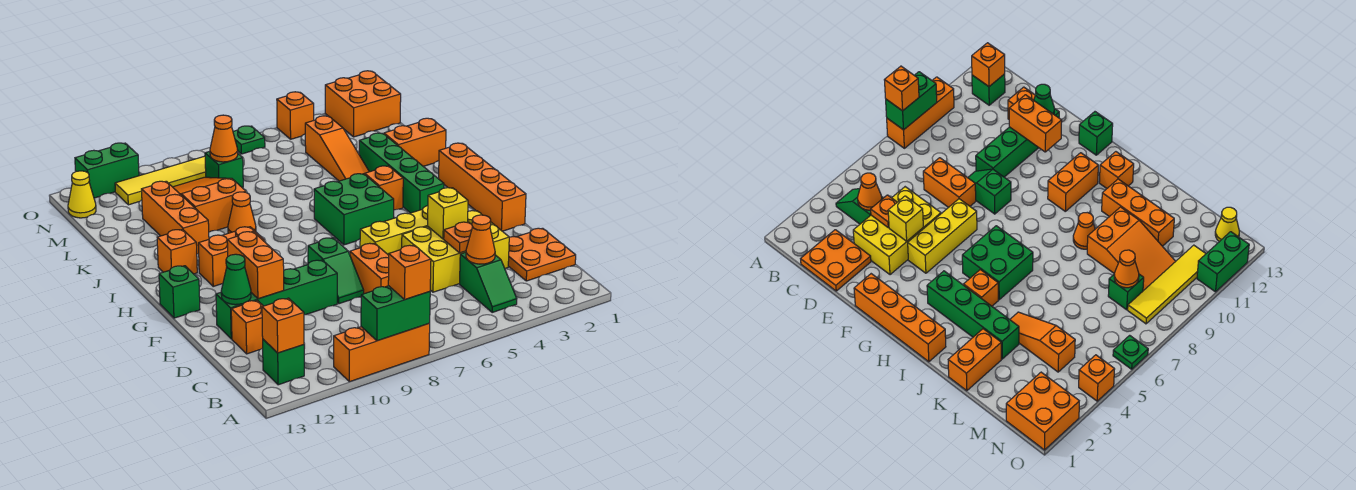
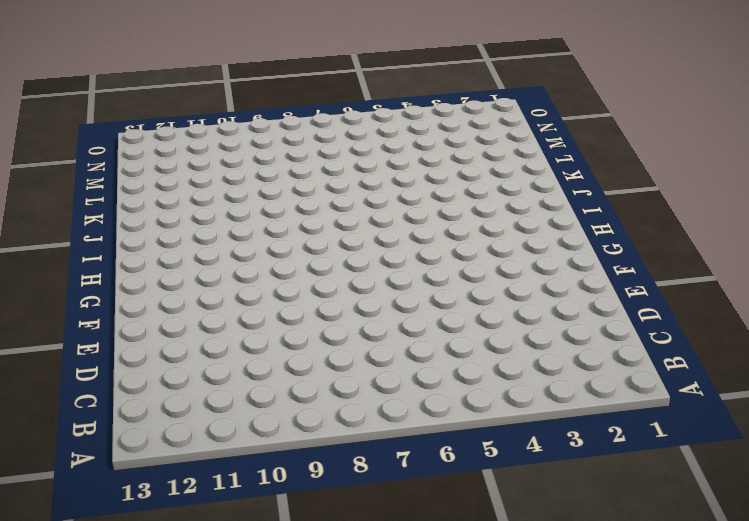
none -> orange 1x3 brick [334,324,430,382]
none -> green 1x2 slope [460,252,517,313]
none -> green 1x1 brick [263,339,304,385]
none -> orange 2x2 plate [508,228,576,281]

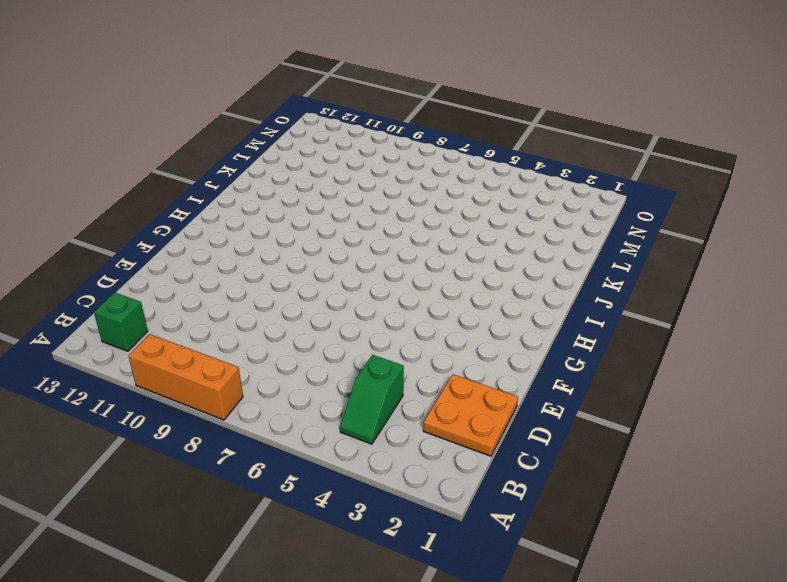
none -> yellow 2x3 brick [402,211,509,292]
none -> orange 1x2 brick [350,243,389,294]
none -> orange 1x1 brick [231,300,263,354]
none -> green 1x2 slope [308,238,364,304]

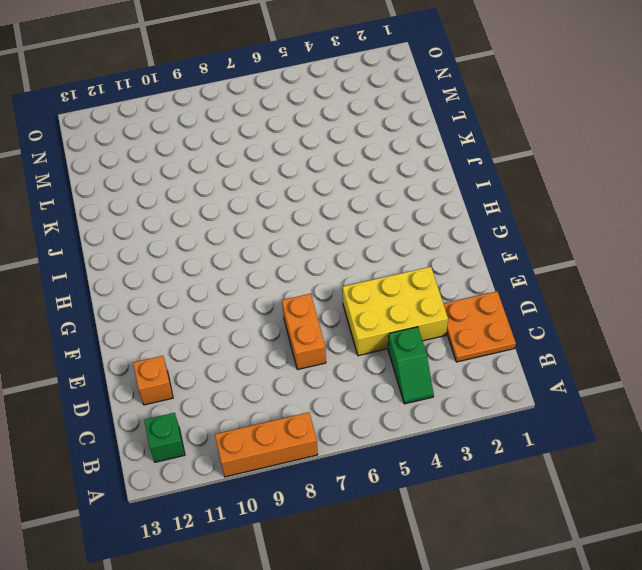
none -> green 1x2 slope [308,238,364,304]
none -> green 1x4 brick [216,260,337,339]
none -> orange 1x4 brick [439,143,526,231]
none -> yellow 1x3 brick [360,206,428,255]

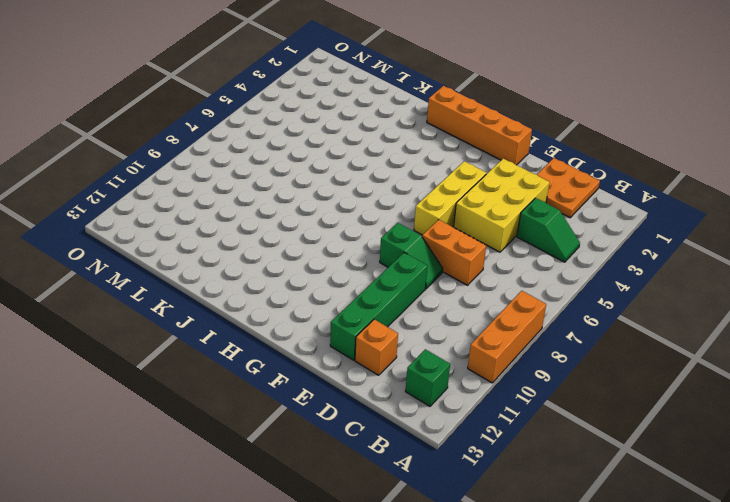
none -> green 1x1 brick [159,266,200,318]
none -> green 1x4 brick [359,133,444,213]
none -> green 2x2 brick [314,174,394,245]
none -> orange 1x2 brick [198,227,264,286]

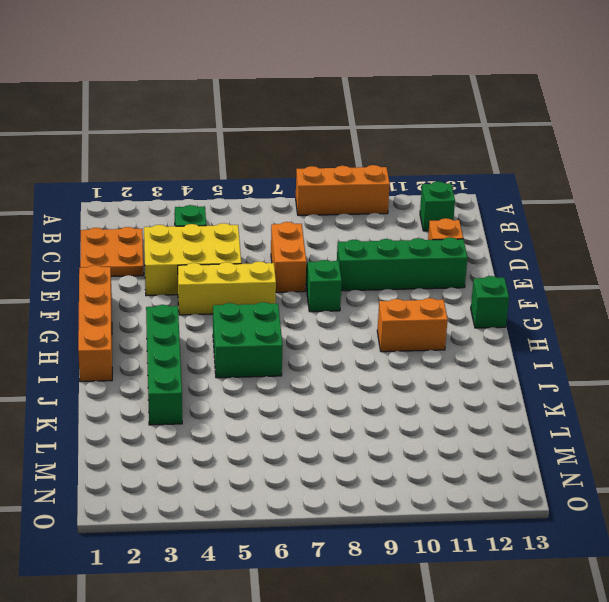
none -> orange 1x1 brick [365,166,403,210]
none -> orange 1x1 brick [157,229,197,274]
none -> orange 1x1 cone [228,192,256,233]
none -> orange 1x3 brick [142,181,209,254]

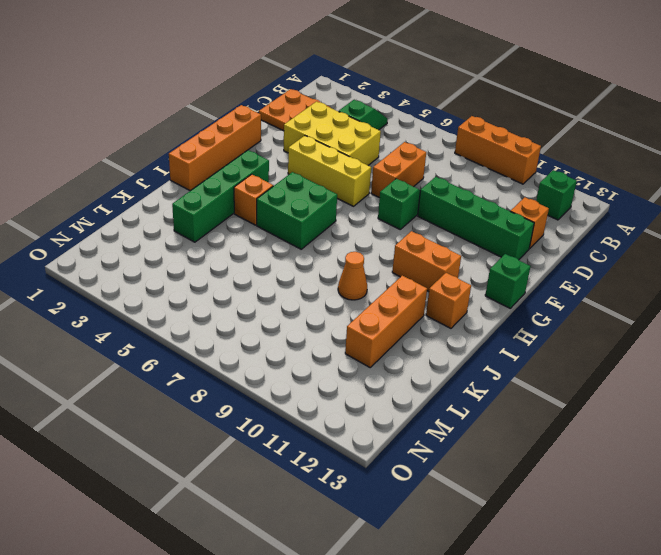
none -> orange 1x2 brick [384,118,446,166]
none -> orange 1x3 slope [305,116,369,181]
none -> orange 2x3 slope [173,177,246,232]
none -> green 1x1 brick [205,151,243,188]

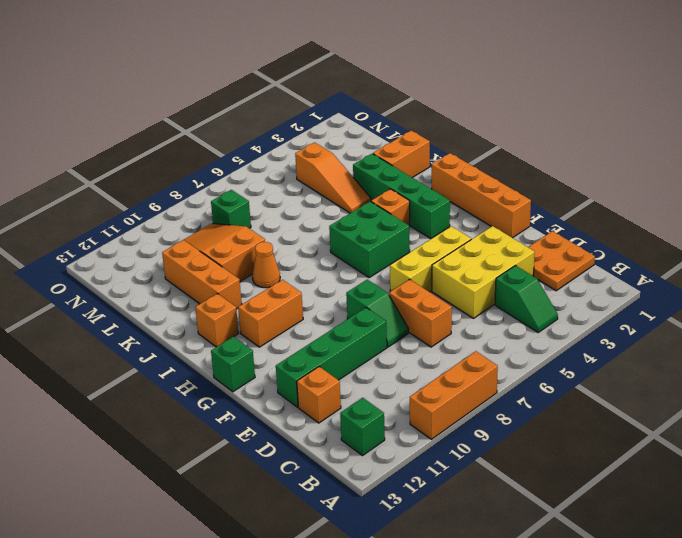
none -> orange 2x2 brick [325,71,401,137]
none -> yellow 1x4 tile [115,156,206,205]
none -> yellow 1x1 cone [68,171,96,218]
none -> orange 1x1 brick [277,92,314,139]

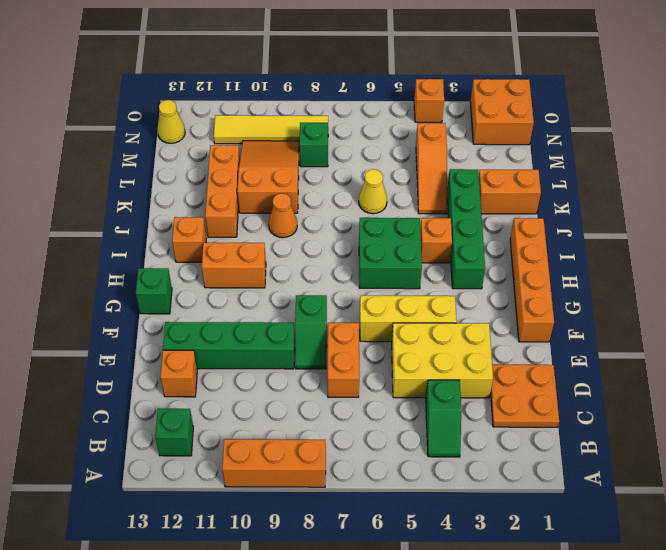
yellow 1x1 cone [359,169,387,214] -> none
none -> green 1x1 plate [233,126,265,154]
none -> green 1x2 brick [75,143,139,198]
none -> green 1x2 brick [361,286,430,341]
none -> orange 1x1 brick [262,298,304,353]

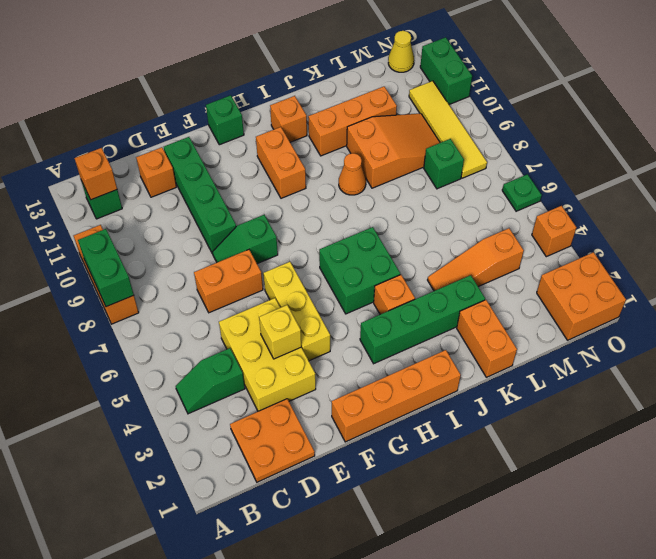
none -> orange 1x1 cone [466,215,495,264]
none -> orange 1x1 plate [444,222,473,253]
none -> orange 1x2 brick [227,232,284,299]
none -> green 1x1 cone [221,254,251,305]

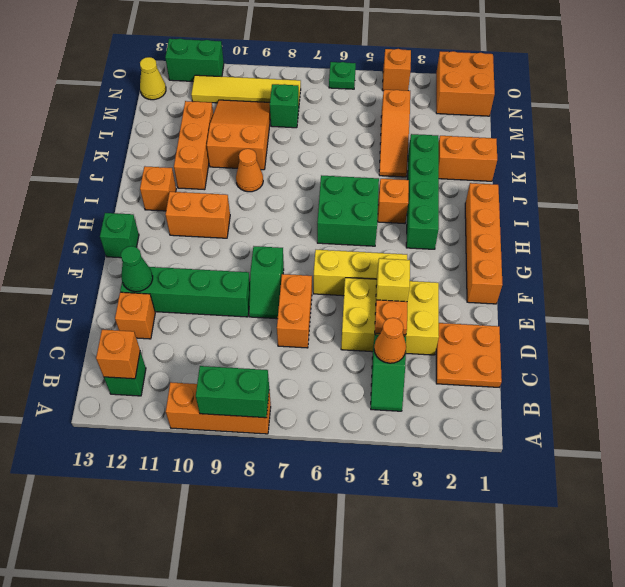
none -> orange 1x2 brick [227,232,284,299]
none -> orange 1x1 cone [210,115,238,162]
none -> orange 1x1 brick [388,245,431,300]

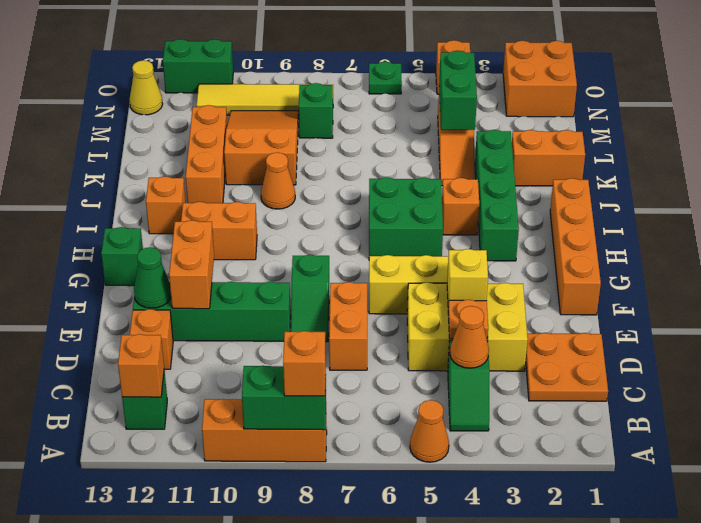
orange 1x1 cone [410,400,449,462] -> orange 1x1 cone moved to [210,115,238,162]
green 1x2 brick [439,51,477,130] -> none

